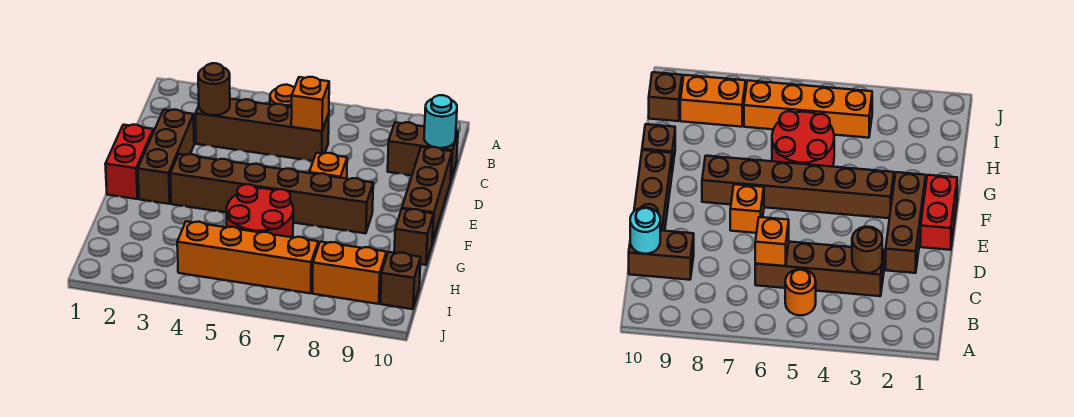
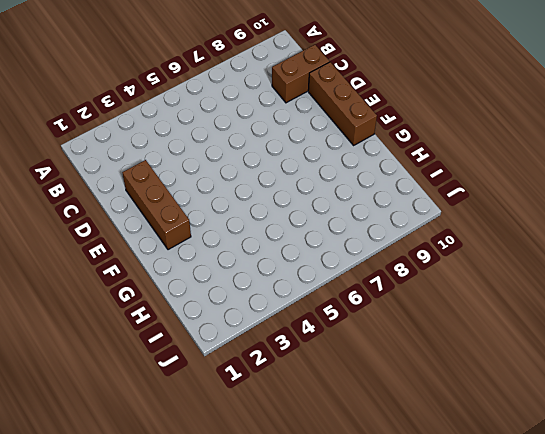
none -> orange 1x1 round brick [270,85,294,108]
none -> brown 1x4 brick [195,99,329,161]
none -> red 1x2 brick [105,125,153,199]

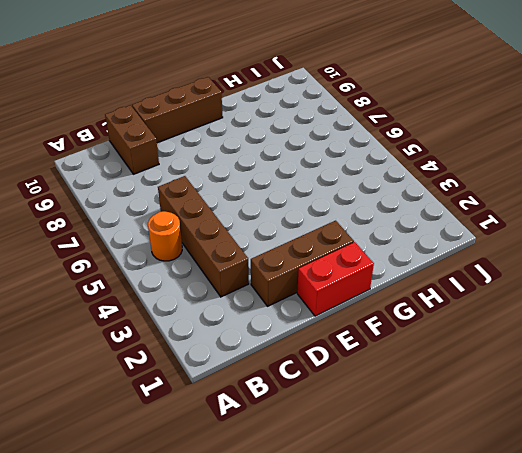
none -> orange 1x1 brick [309,153,347,179]
none -> brown 1x6 brick [170,154,373,233]
none -> red 2x2 round brick [227,184,293,237]

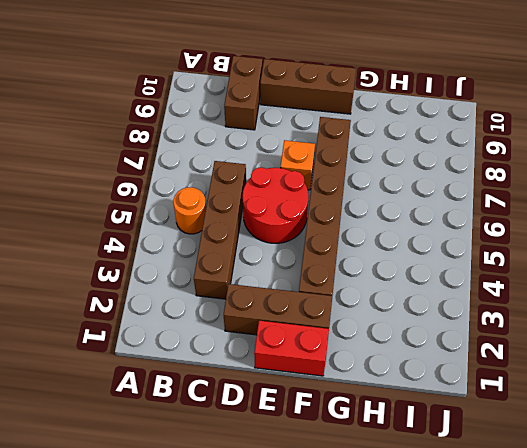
red 2x2 round brick [243,167,308,243] -> red 2x2 round brick moved to [227,184,293,237]
none -> brown 1x1 brick [394,209,434,265]
none -> orange 1x4 brick [177,221,318,293]
none -> orange 1x2 brick [312,242,386,304]

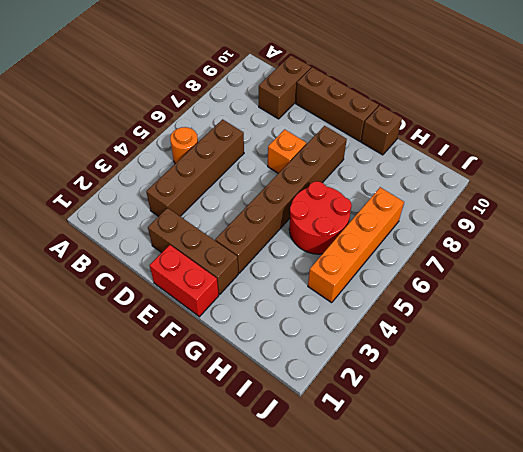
none -> orange 1x2 brick [312,242,386,304]
none -> brown 1x1 brick [380,252,421,309]
none -> brown 1x1 round brick [198,63,230,115]

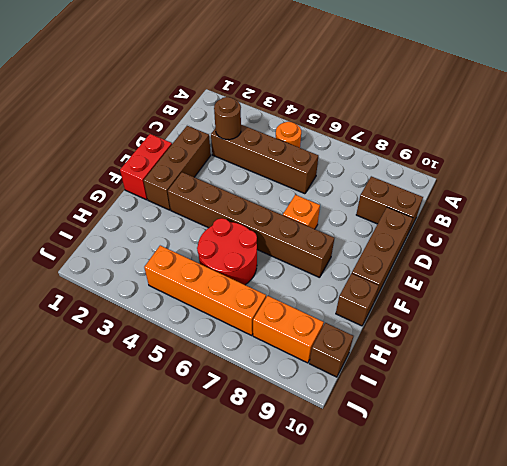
none -> orange 1x1 brick [291,77,329,131]
none -> cyan 1x1 round brick [424,95,457,148]

